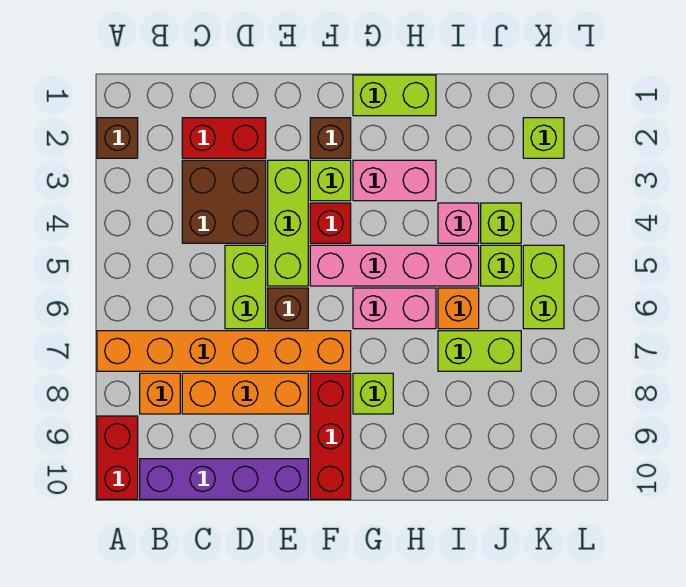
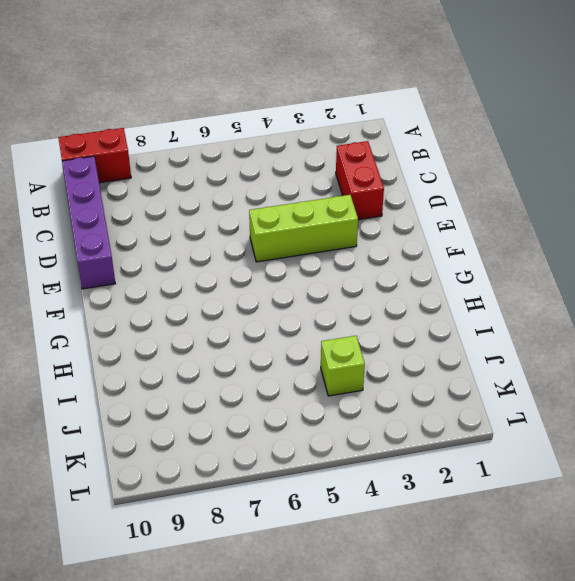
none -> brown 1x1 brick [97,118,138,158]
none -> orange 1x6 brick [97,331,351,371]
none -> orange 1x1 brick [140,373,180,414]

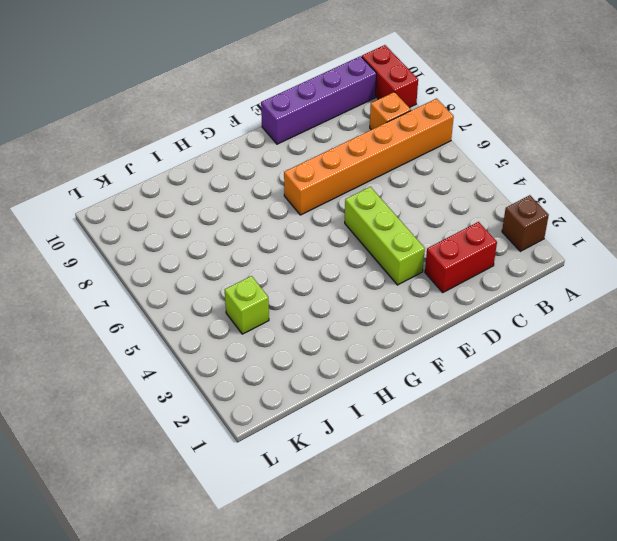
none -> brown 2x2 brick [182,160,266,243]
none -> orange 1x3 brick [182,373,308,414]
none -> lime 1x2 brick [225,245,266,329]

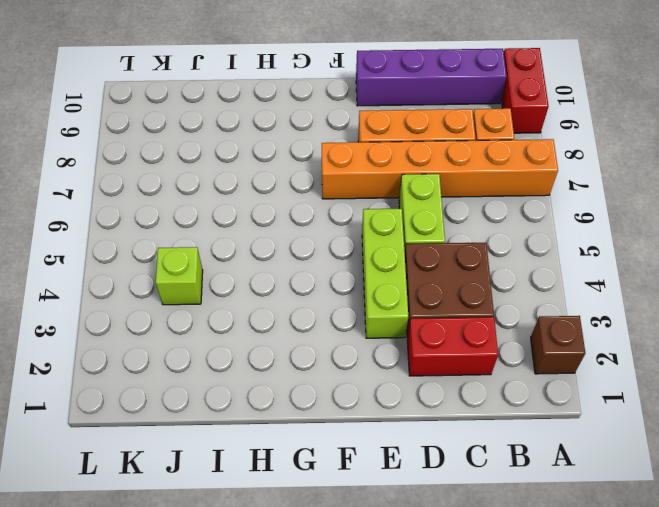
none -> brown 1x1 brick [268,288,308,329]
none -> brown 1x1 brick [310,118,351,158]
none -> lime 1x1 brick [310,160,351,201]

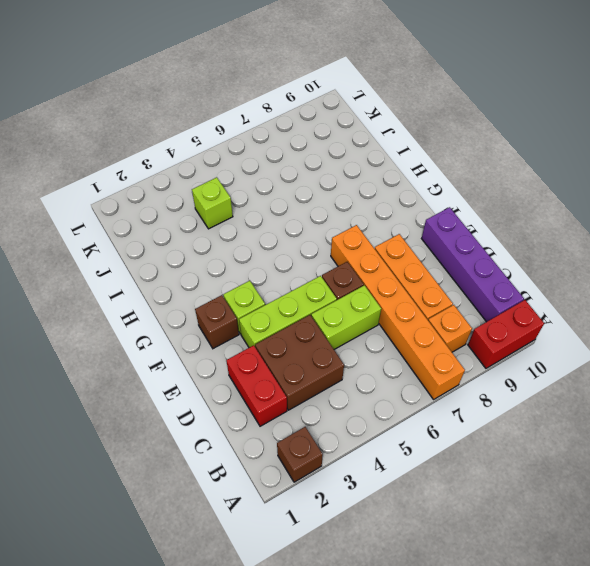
none -> red 1x1 brick [310,203,351,243]
none -> pink 1x4 brick [310,245,479,286]
none -> red 1x3 brick [310,373,351,499]

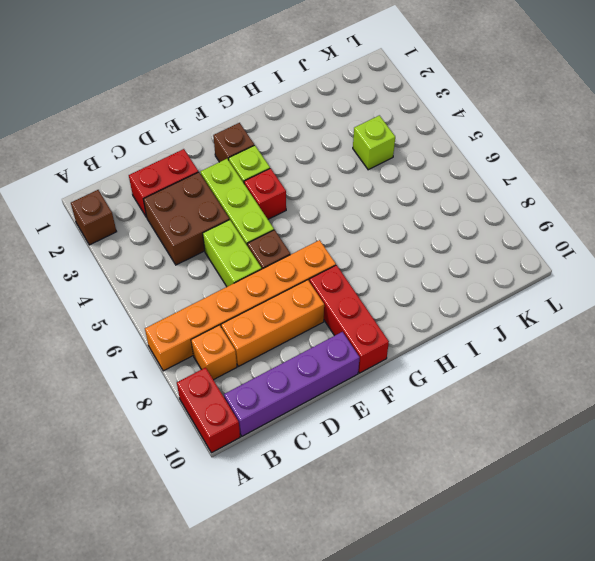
none -> pink 1x4 brick [310,245,479,286]
none -> lime 1x2 brick [353,75,436,116]
none -> pink 1x2 brick [353,160,436,201]

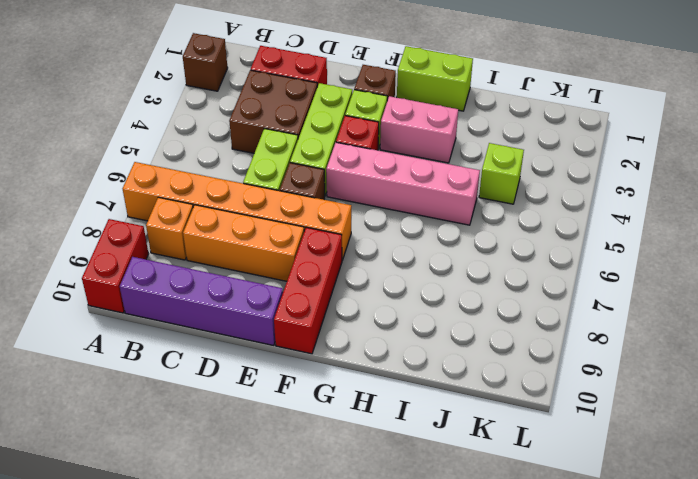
none -> pink 1x2 brick [353,288,436,329]
none -> lime 1x1 brick [353,373,393,414]
none -> pink 1x1 brick [438,203,479,243]

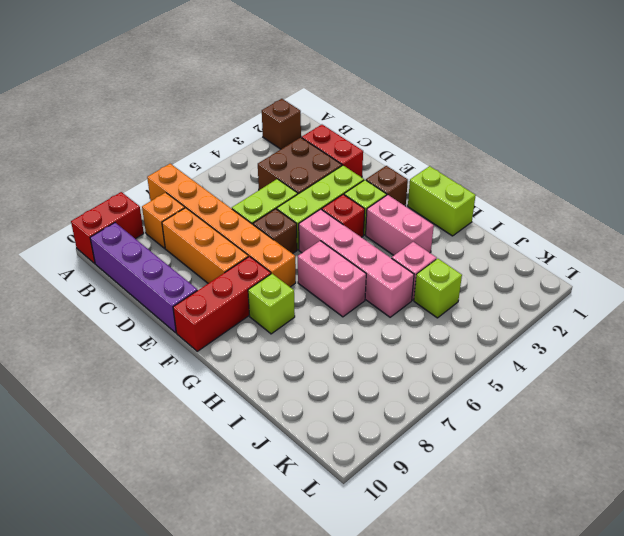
none -> orange 1x1 brick [438,288,479,329]
none -> lime 1x2 brick [438,331,521,371]
none -> lime 1x1 brick [481,245,521,286]

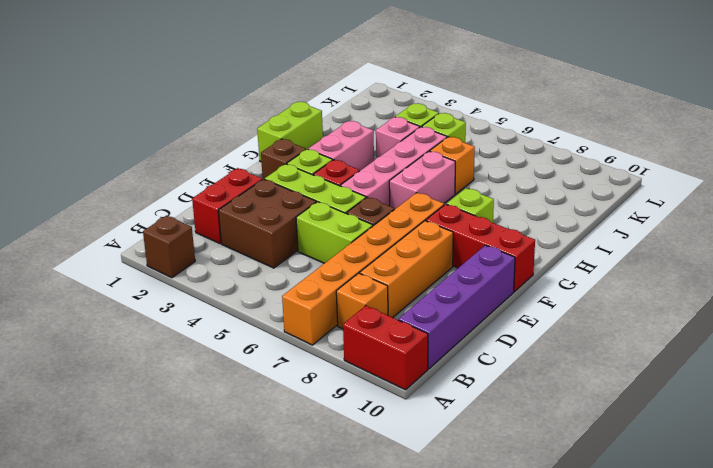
none -> lime 1x2 brick [438,331,521,371]
none -> lime 1x1 brick [523,118,564,158]
none -> lime 1x2 brick [523,245,564,329]

